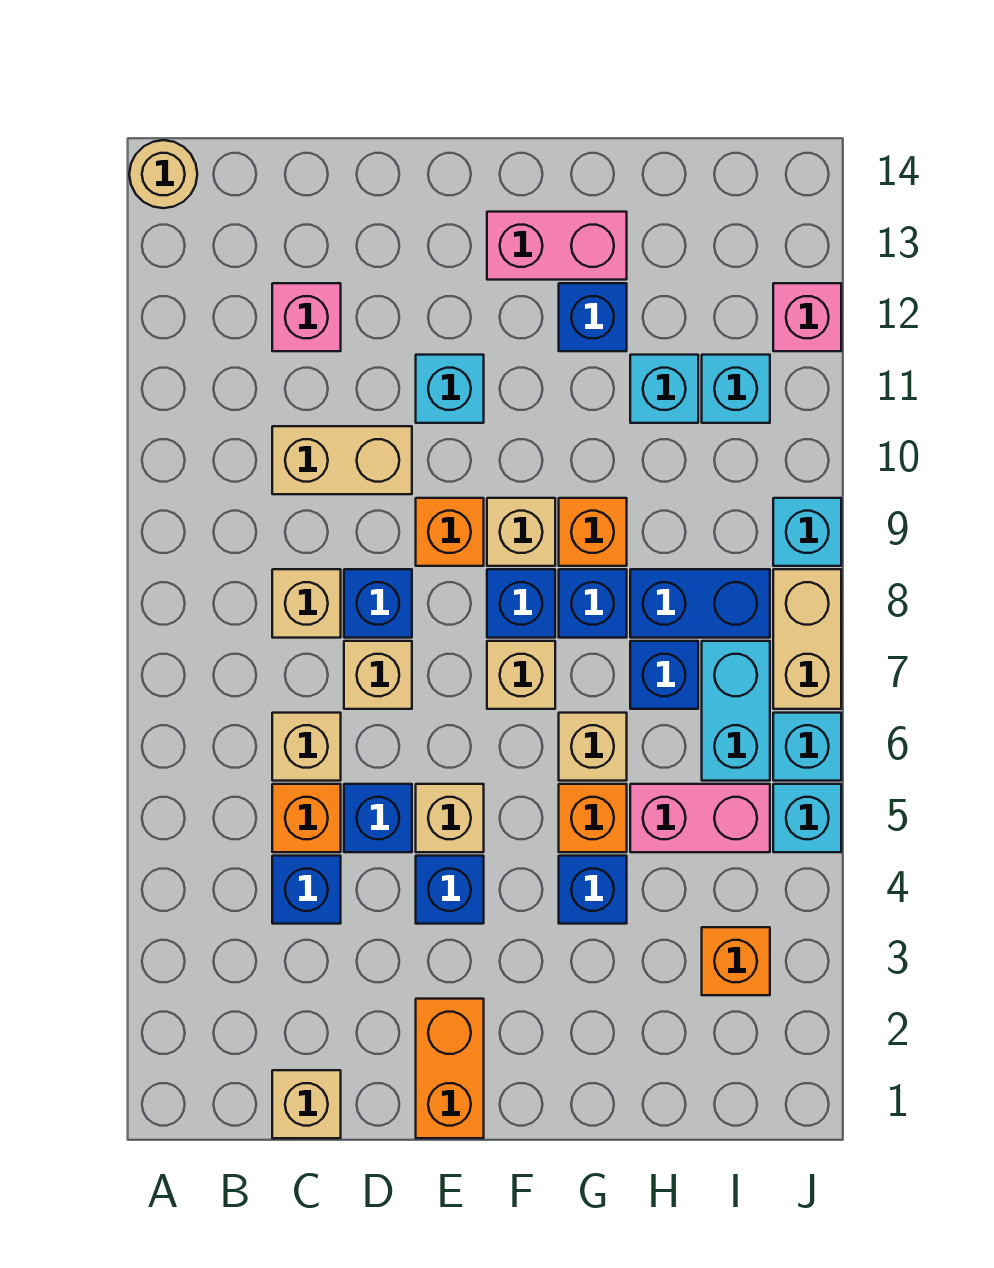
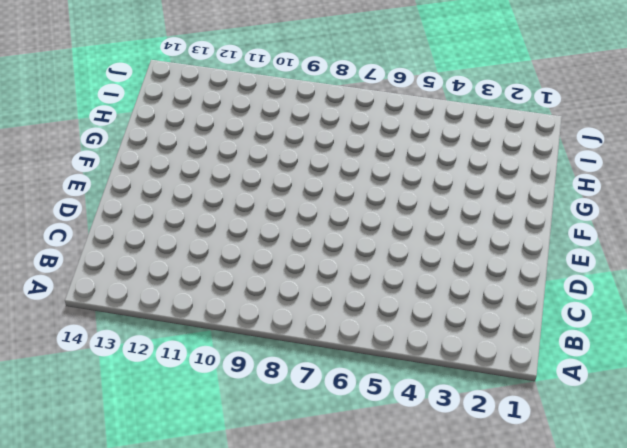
none -> tan 1x1 round brick [129,140,197,208]
none -> tan 1x1 brick [272,1070,341,1138]
none -> blue 1x1 brick [272,856,341,924]
none -> orange 1x1 brick [272,784,341,852]

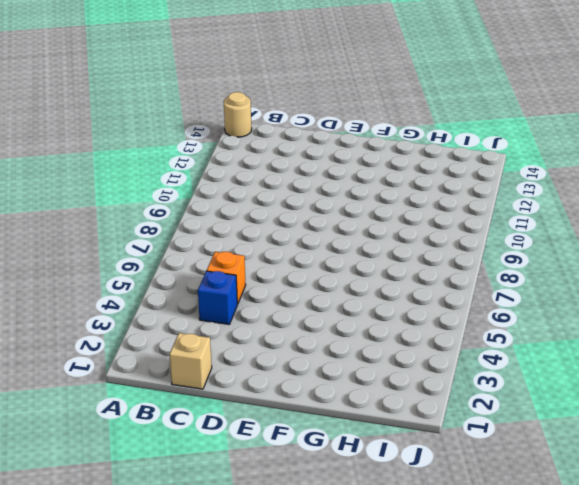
none -> tan 1x1 brick [272,713,341,781]
none -> tan 1x1 brick [272,569,341,638]
none -> tan 1x2 brick [272,426,412,494]
none -> pink 1x1 brick [272,283,341,351]

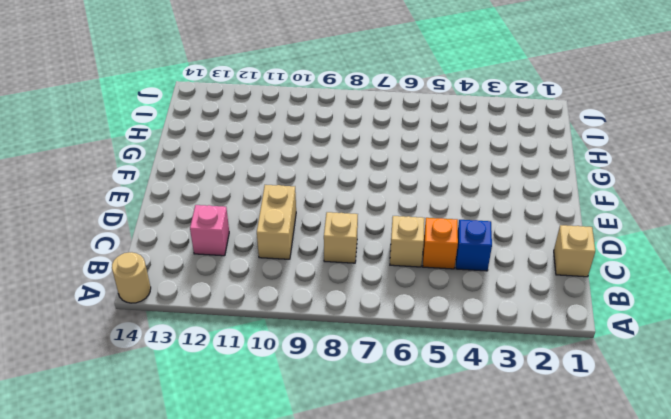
none -> blue 1x1 brick [344,784,412,852]
none -> tan 1x1 brick [344,641,412,709]
none -> blue 1x1 brick [344,569,412,638]
none -> orange 1x2 brick [416,999,484,1138]

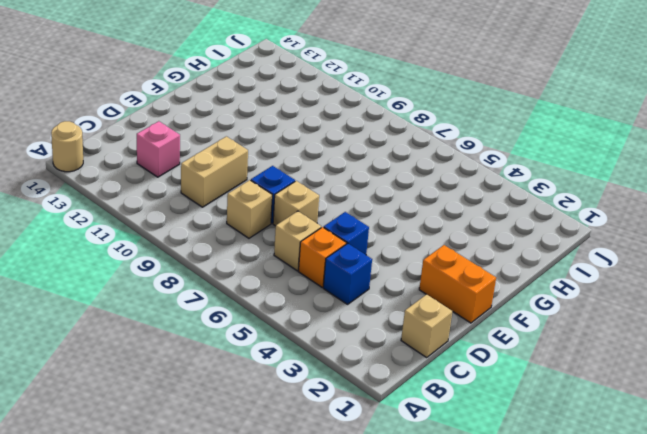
none -> blue 1x1 brick [416,856,484,924]
none -> tan 1x1 brick [416,784,484,852]
none -> orange 1x1 brick [416,498,484,566]
none -> cyan 1x1 brick [416,355,484,423]

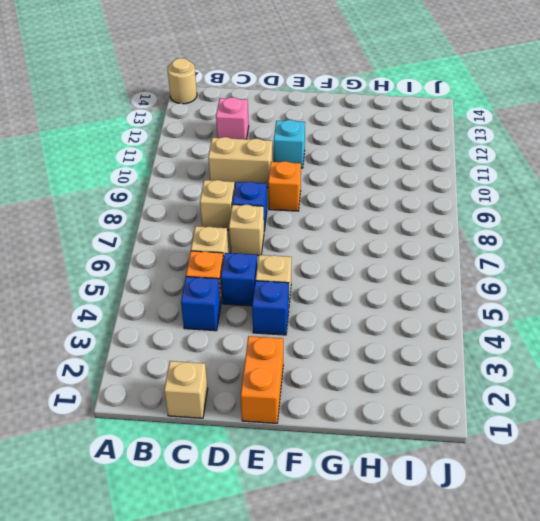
none -> tan 1x1 brick [487,641,555,709]
none -> blue 1x1 brick [487,569,555,638]
none -> tan 1x1 brick [487,498,555,566]
none -> pink 1x2 brick [487,212,627,280]

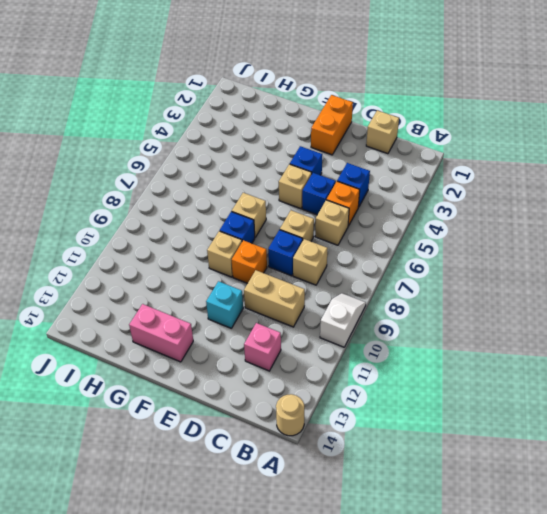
white 1x2 slope [320,293,366,347] -> none
none -> blue 1x1 brick [559,856,627,924]
none -> orange 1x1 brick [559,784,627,852]
none -> tan 1x1 brick [559,713,627,781]
none -> blue 1x1 brick [559,569,627,638]

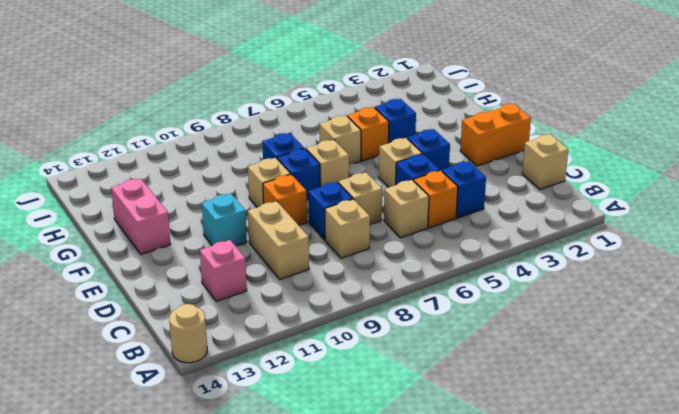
none -> orange 1x1 brick [559,498,627,566]
none -> blue 1x1 brick [559,283,627,351]
none -> pink 1x2 brick [630,784,770,852]
none -> blue 1x1 brick [630,641,698,709]

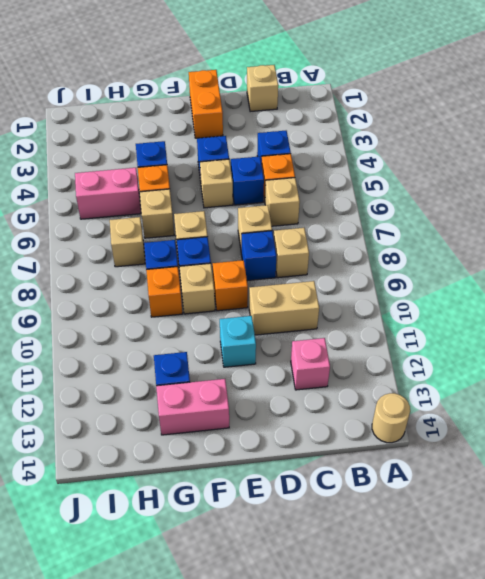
tan 1x1 brick [110,217,145,267] -> blue 1x1 brick [630,641,698,709]
none -> blue 1x2 brick [630,569,770,638]
none -> cyan 1x1 brick [630,355,698,423]
none -> orange 1x1 brick [702,927,770,995]
none -> cyan 1x2 brick [702,641,770,781]

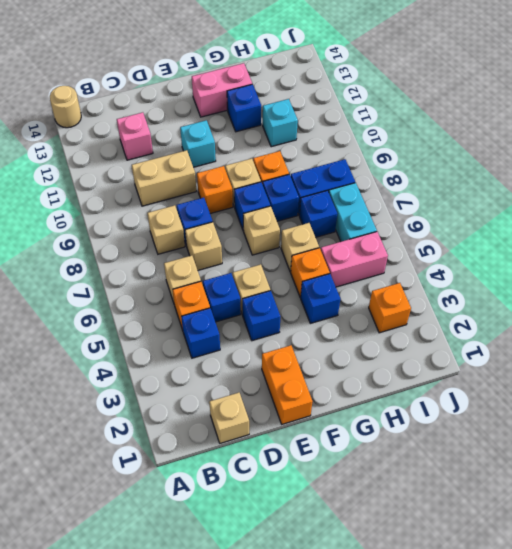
none -> cyan 1x1 brick [702,355,770,423]
none -> cyan 1x1 brick [773,784,841,852]
none -> cyan 1x1 brick [773,713,841,781]
none -> tan 1x2 brick [773,569,841,709]

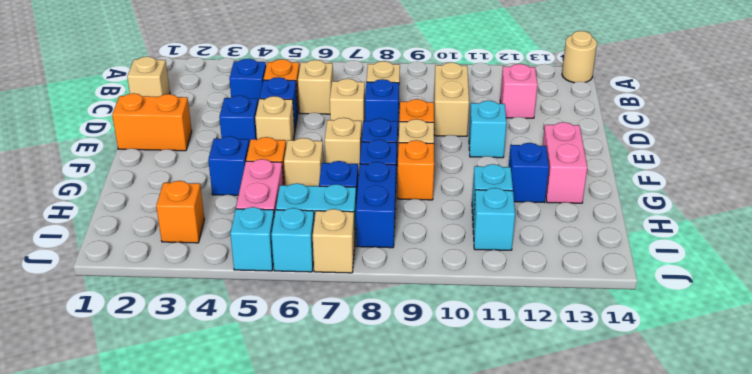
tan 1x1 brick [313,209,354,273] -> tan 1x2 brick [773,569,841,709]
none -> cyan 1x1 brick [773,498,841,566]
none -> pink 1x1 brick [773,283,841,351]

